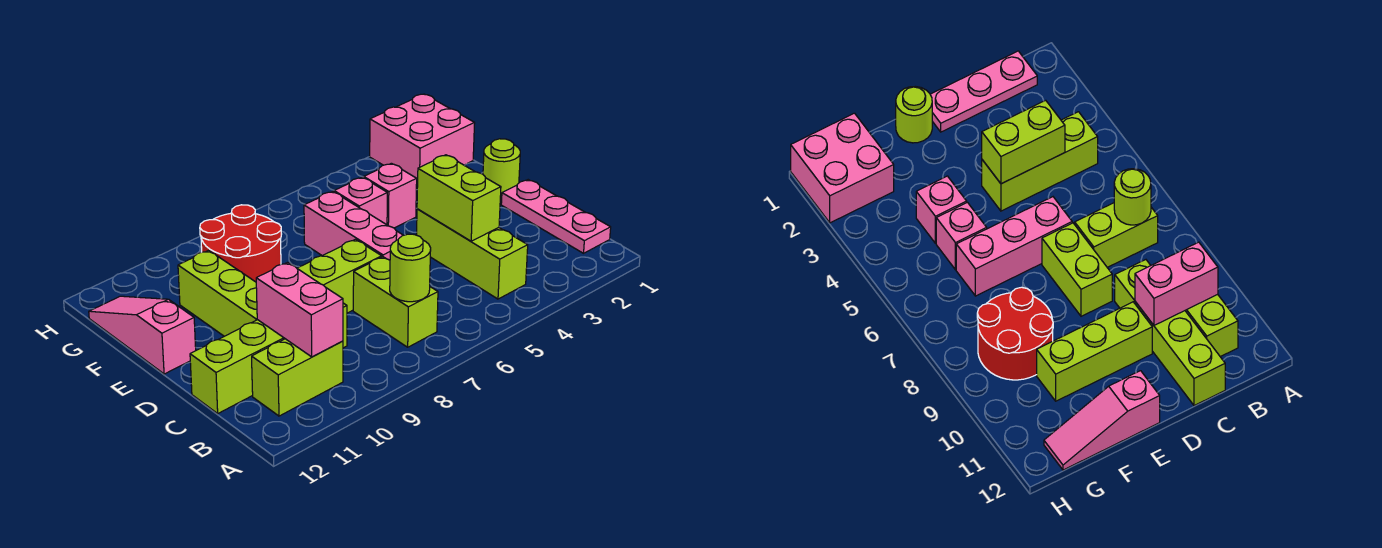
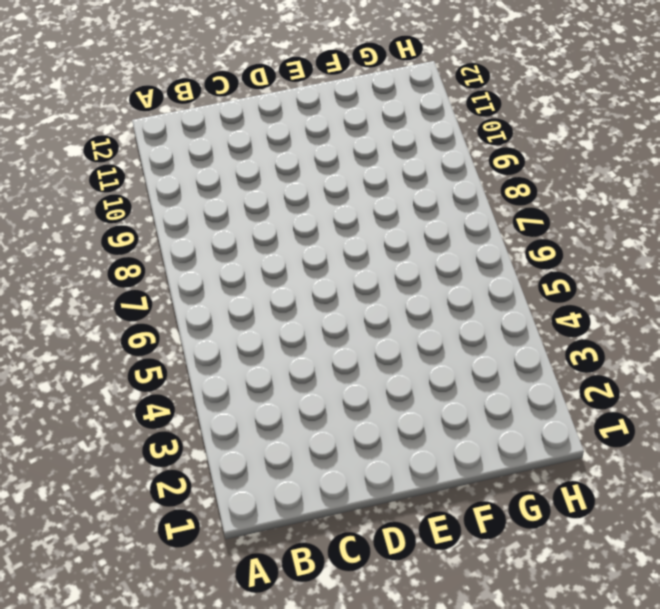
none -> pink 1x3 plate [501,180,611,253]
none -> lime 1x3 brick [417,209,528,299]
none -> lime 1x2 brick [353,257,438,347]

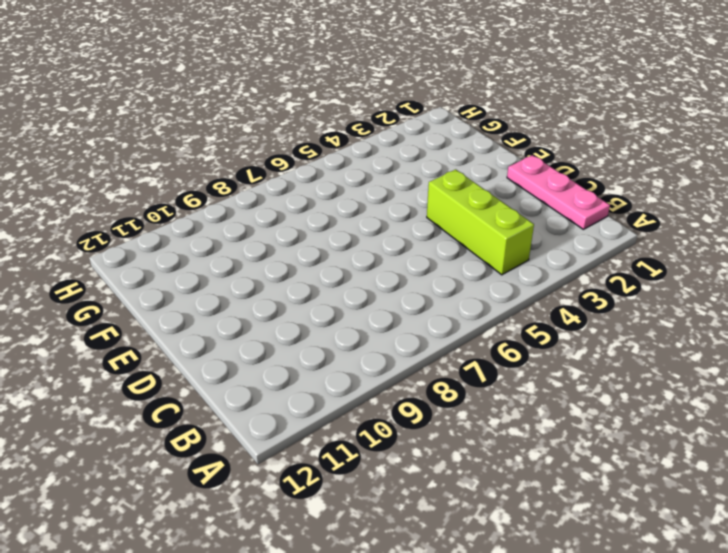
none -> lime 1x2 brick [353,257,438,347]
none -> lime 1x2 brick [252,339,343,416]
none -> lime 1x4 brick [190,303,347,413]

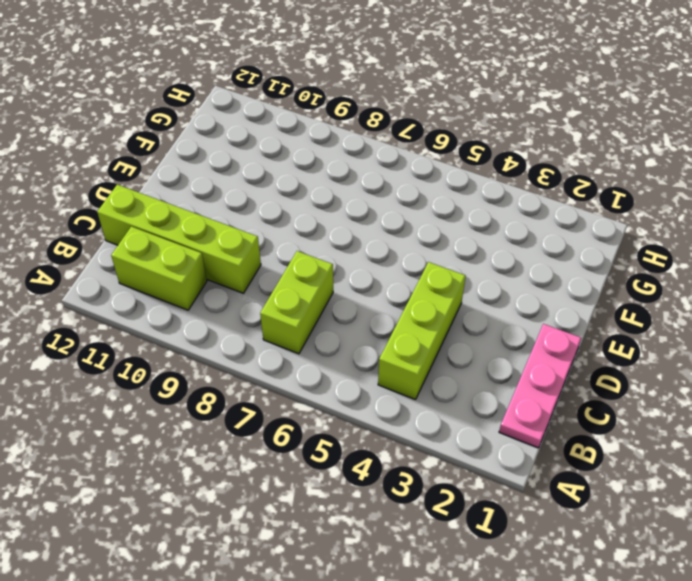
none -> pink 1x3 brick [304,191,403,260]
none -> lime 1x2 brick [297,239,382,313]
none -> lime 1x3 brick [178,250,257,336]

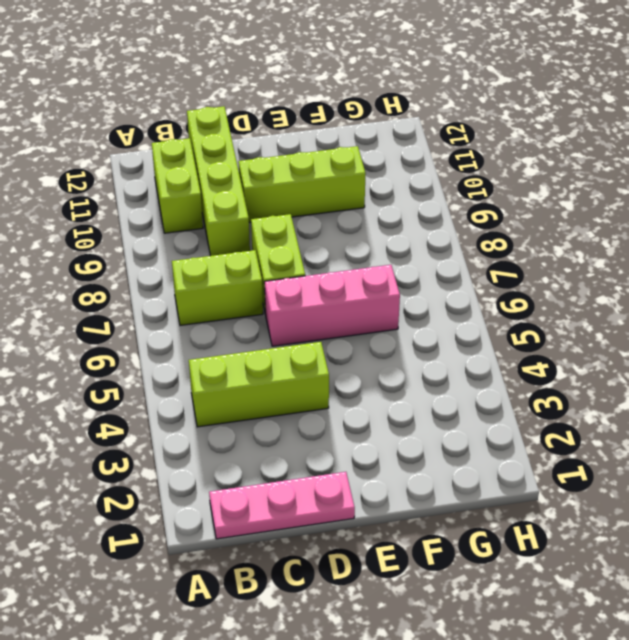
none -> lime 1x1 round brick [483,139,520,200]
none -> pink 1x3 slope [89,296,196,374]
none -> pink 1x1 brick [364,163,417,228]

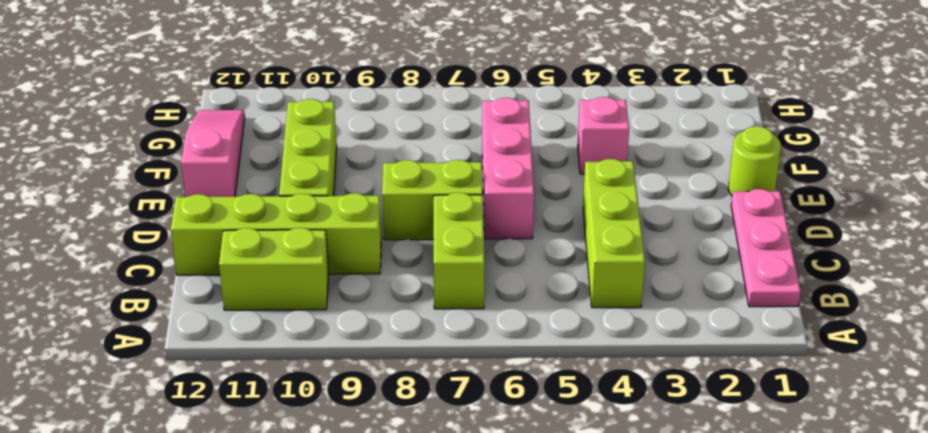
none -> pink 1x1 brick [334,177,387,225]
none -> red 2x2 round brick [200,205,281,282]
none -> pink 2x2 brick [370,94,475,186]

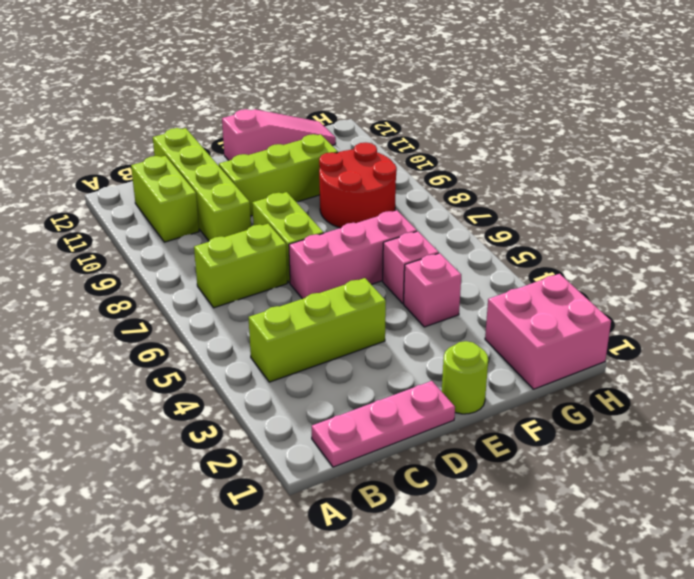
none -> lime 1x1 round brick [390,234,431,302]
none -> pink 1x2 brick [256,262,343,357]
none -> lime 1x2 brick [417,155,501,241]

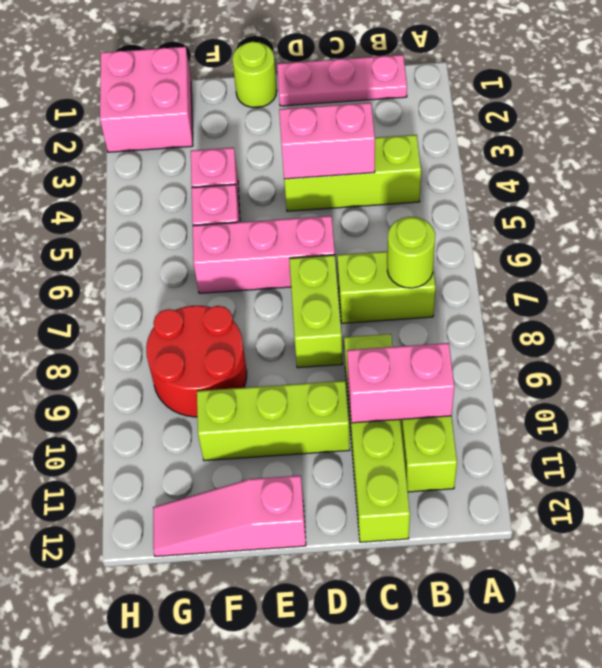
pink 1x2 brick [279,103,375,179] -> lime 1x2 brick [417,155,501,241]

